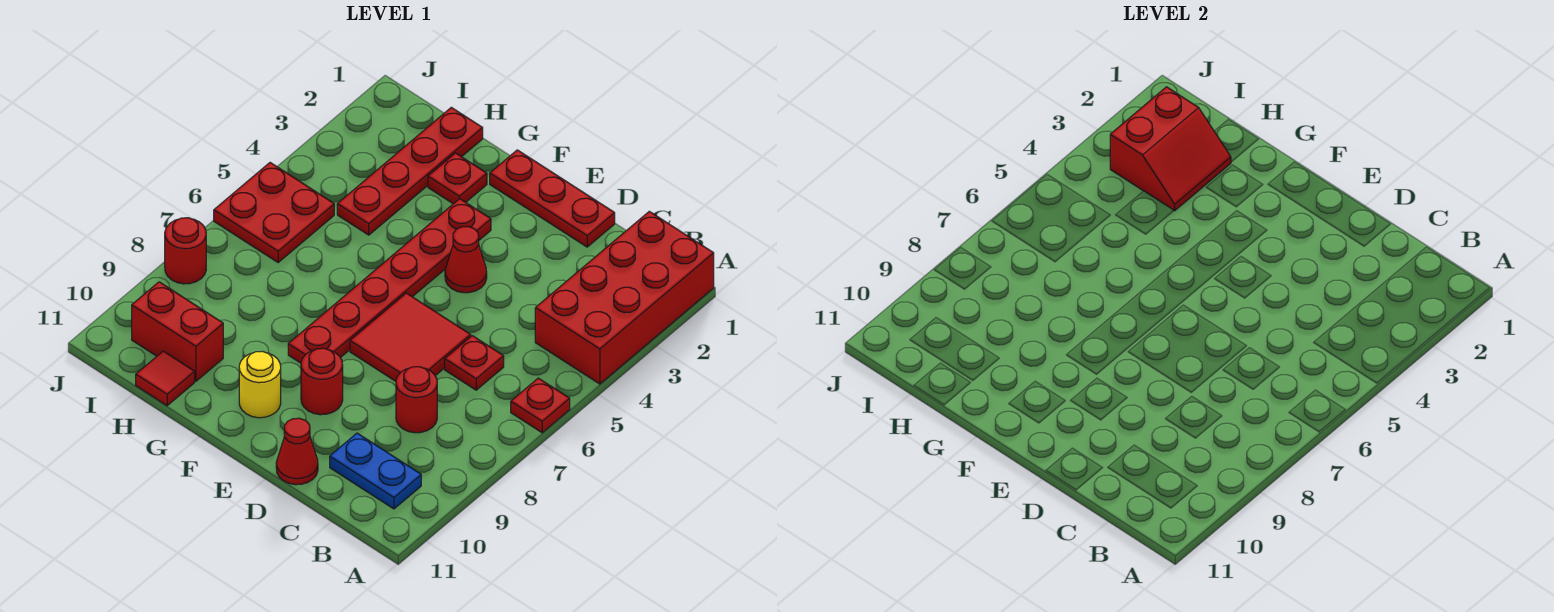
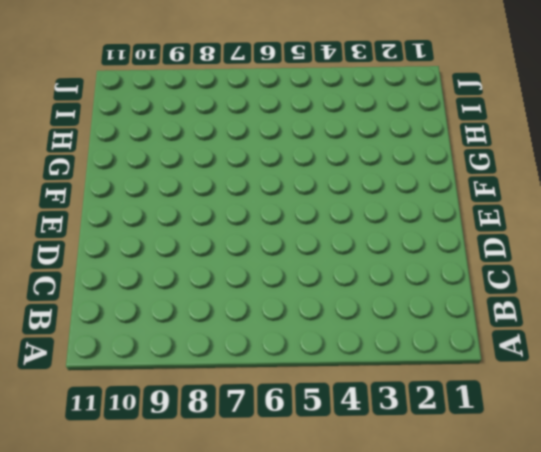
none -> red 2x4 brick [535,211,714,384]
none -> red 1x1 plate [511,378,570,433]
none -> blue 1x2 plate [330,433,421,509]

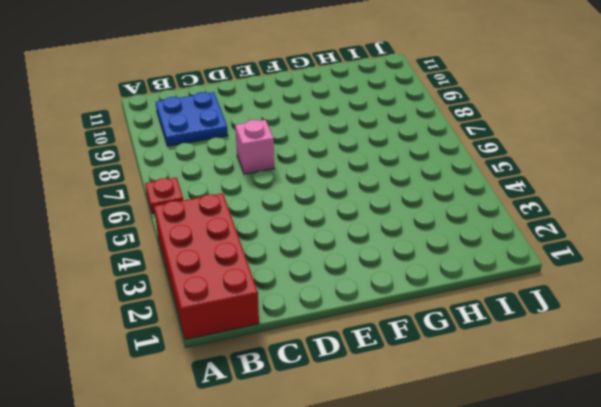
blue 2x2 plate [156,92,228,146] -> blue 1x2 plate [330,433,421,509]
pink 1x1 brick [235,120,274,174] -> red 2x2 tile [350,293,471,381]
none -> red 1x1 plate [445,336,504,390]
none -> red 1x1 round brick [396,367,437,433]
none -> red 1x3 plate [490,150,615,247]

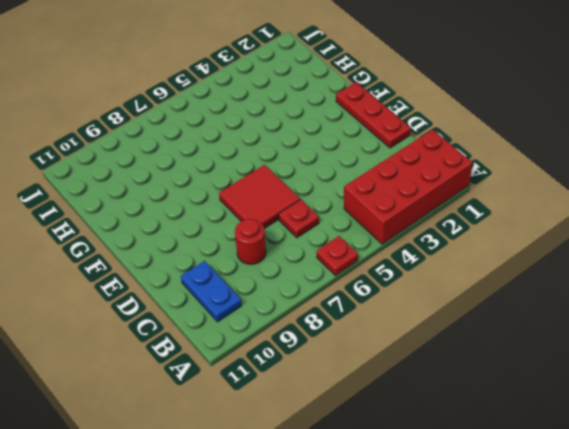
none -> red 1x1 cone [276,418,318,485]
none -> red 1x1 cone [445,227,487,293]
none -> red 1x1 round brick [301,348,343,415]

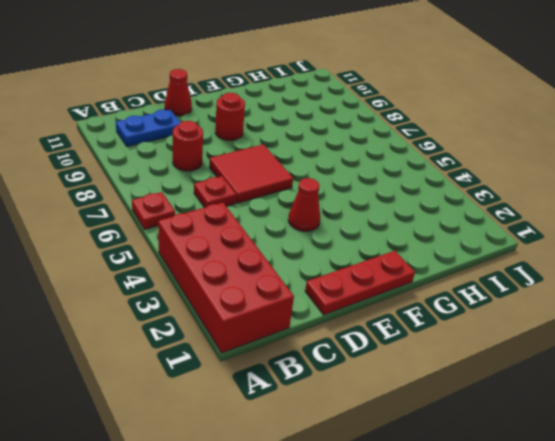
none -> red 1x6 plate [288,199,491,363]
none -> yellow 1x1 round brick [239,351,281,418]
none -> red 1x1 plate [428,153,487,204]

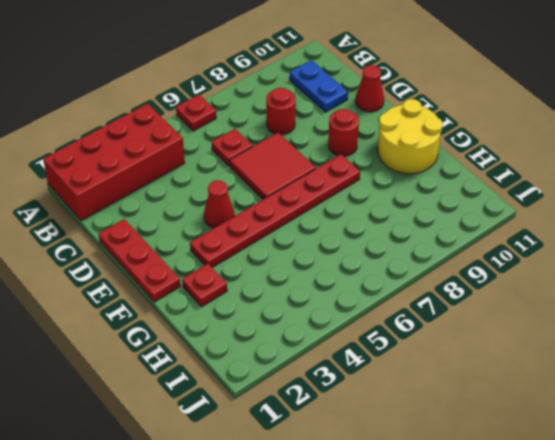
yellow 2x2 round brick [378,99,443,174] -> yellow 1x1 round brick [239,351,281,418]
none -> red 1x4 plate [337,107,483,235]
none -> red 1x2 brick [132,282,223,381]
none -> red 1x1 tile [136,351,195,406]

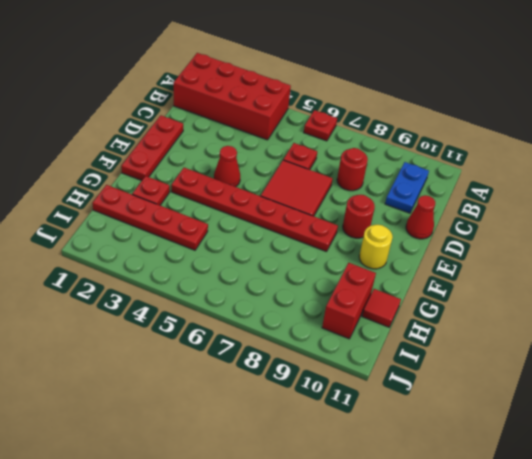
none -> red 2x2 plate [214,163,334,262]
none -> red 1x1 round brick [165,218,206,284]
none -> red 2x2 slope [1110,87,1231,211]

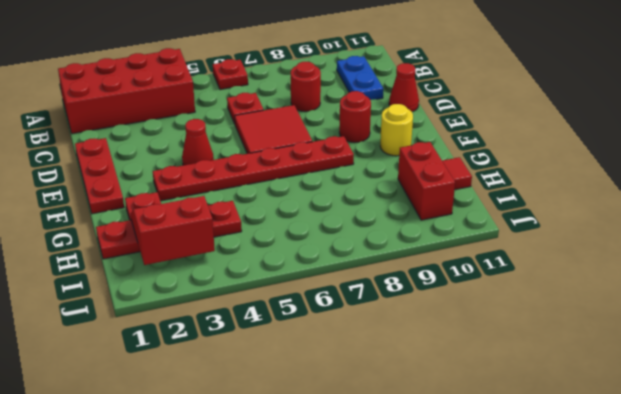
none -> red 2x2 plate [214,163,334,262]
none -> red 1x1 round brick [165,218,206,284]

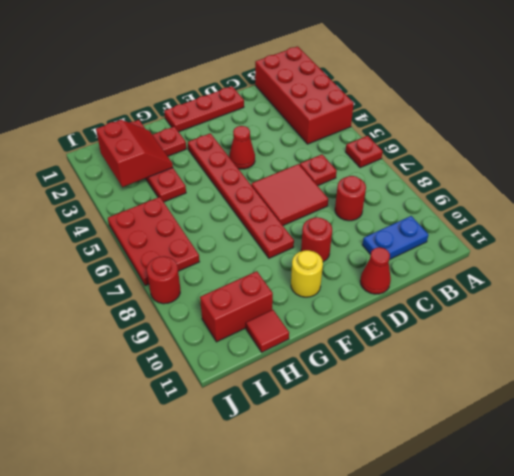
red 2x3 plate [108,197,199,286] -> red 2x2 plate [214,163,334,262]

